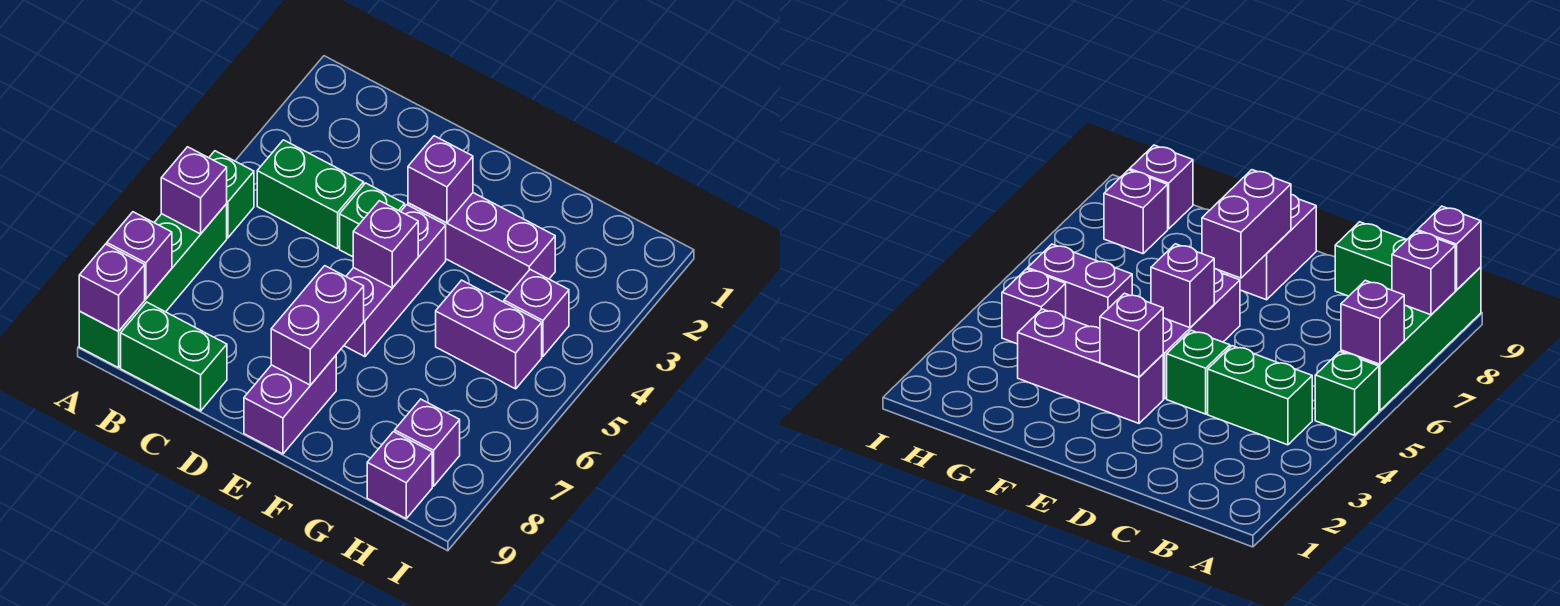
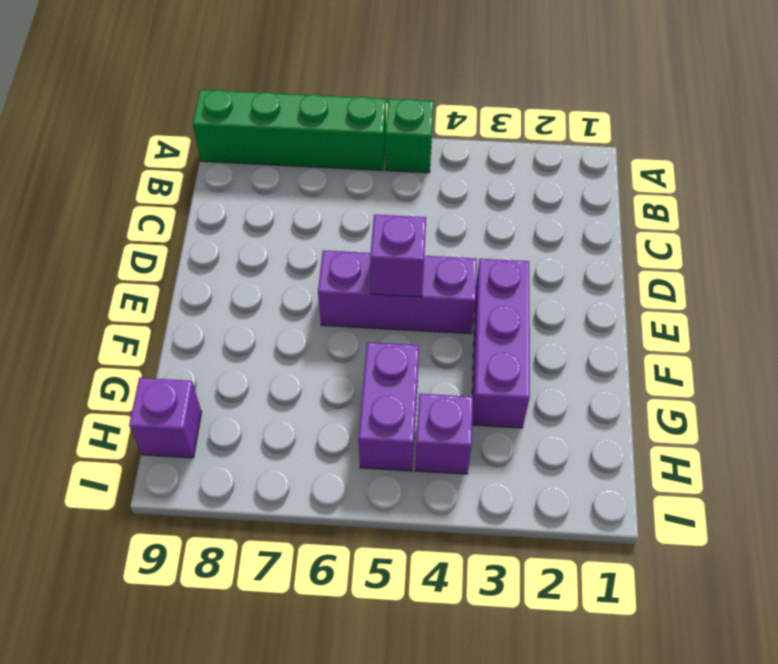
none -> green 1x2 brick [257,140,364,249]
none -> green 1x2 brick [121,302,227,411]
none -> green 1x1 brick [340,183,405,257]

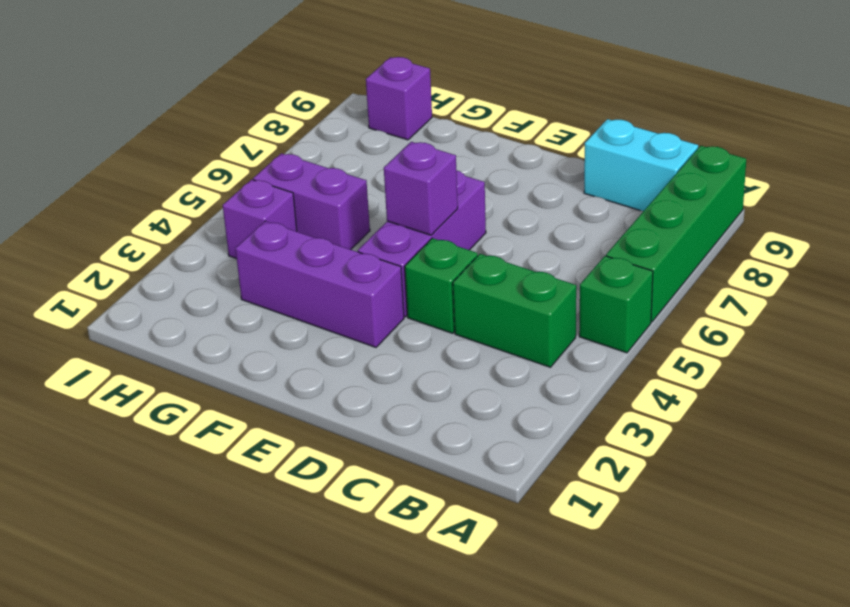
cyan 1x2 brick [584,119,698,211] -> green 1x2 brick [121,302,227,411]
none -> purple 1x2 brick [244,356,336,454]
none -> purple 1x1 brick [395,399,460,486]
none -> purple 1x1 brick [161,147,227,234]

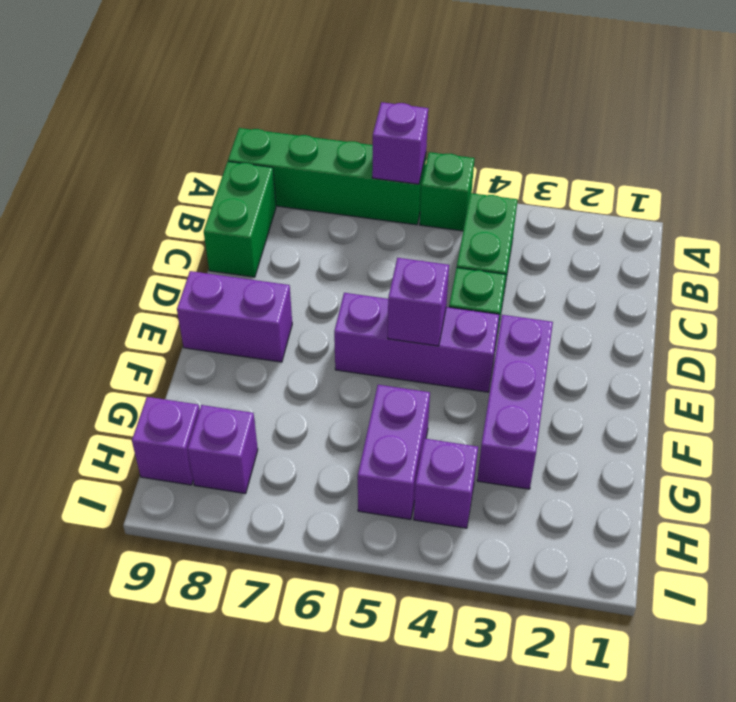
none -> purple 1x1 brick [107,212,172,299]
none -> purple 1x1 brick [79,244,145,331]
none -> purple 1x1 brick [408,136,473,223]

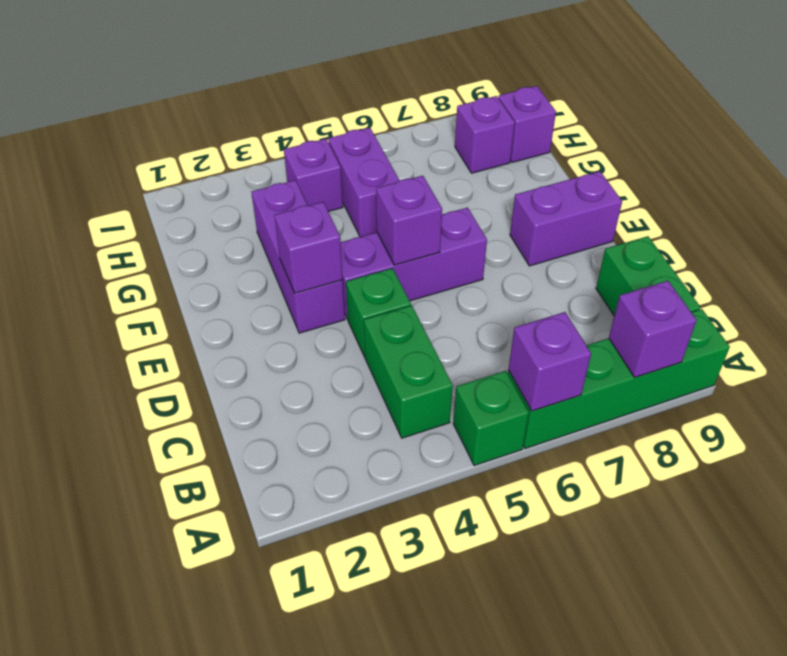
none -> purple 1x1 brick [79,244,145,331]
none -> purple 1x2 brick [271,266,364,385]

